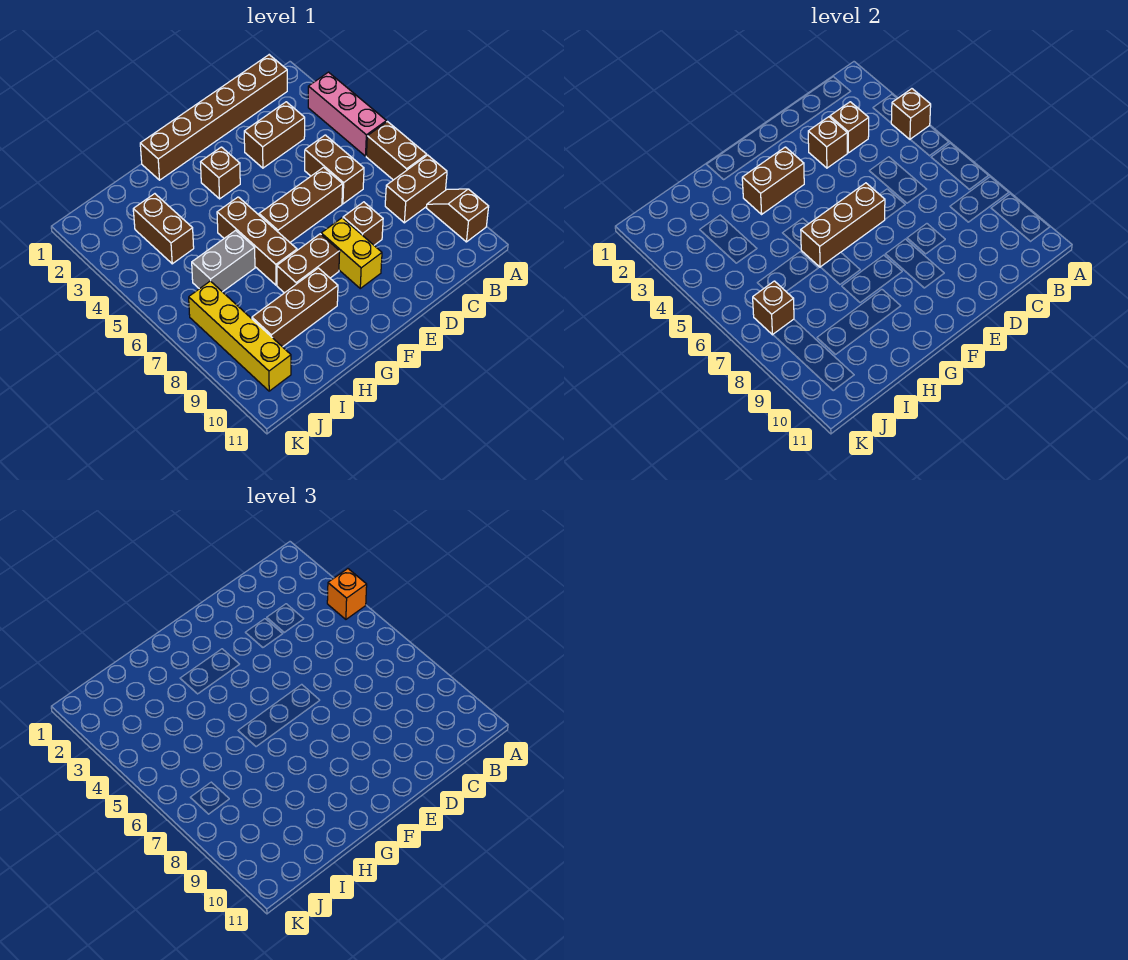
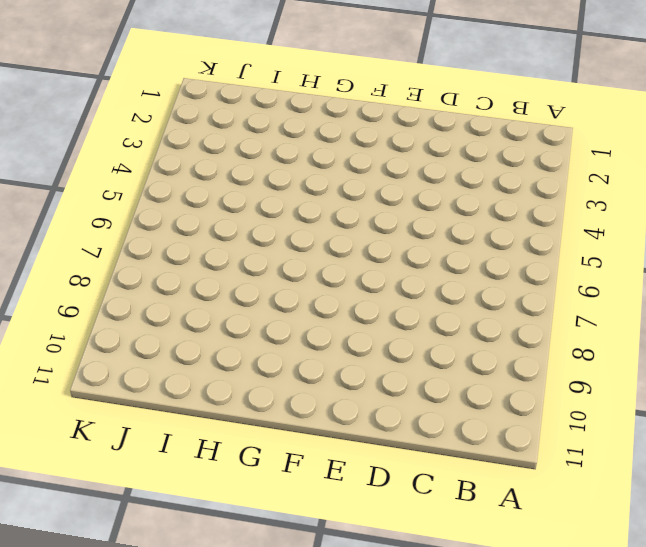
none -> pink 1x3 brick [308,72,386,156]
none -> brown 1x2 brick [366,122,427,180]
none -> brown 1x2 brick [385,155,447,223]

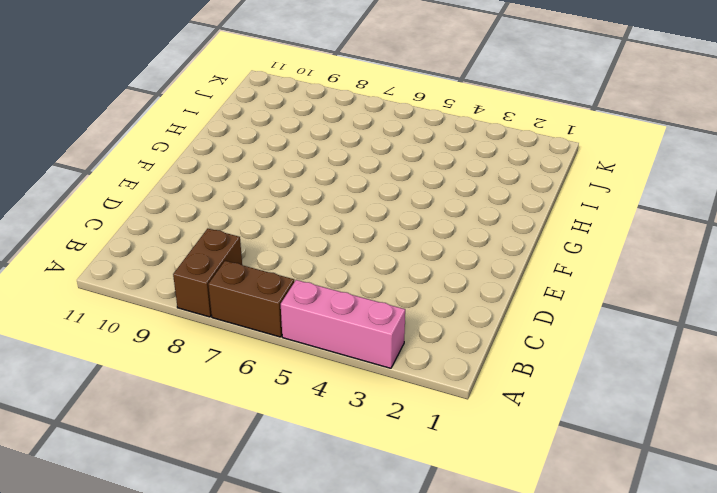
none -> brown 1x2 slope [426,189,489,242]
none -> brown 1x6 brick [140,55,287,180]
none -> brown 1x2 brick [244,102,305,168]

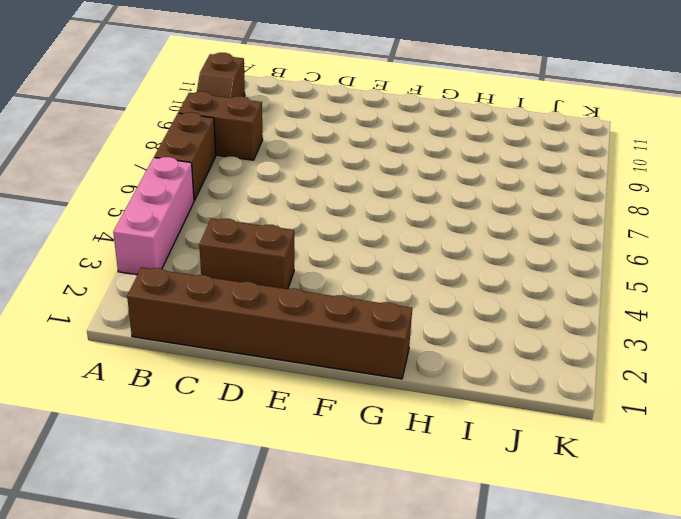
none -> brown 1x2 brick [305,135,364,204]
none -> brown 1x3 brick [259,167,343,242]
none -> brown 1x1 brick [343,202,383,245]

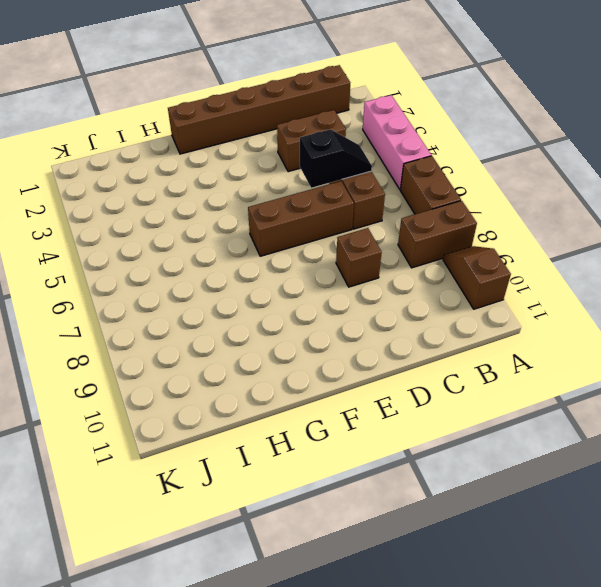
black 1x2 slope [300,129,372,188] -> none
none -> yellow 1x2 brick [321,218,382,288]
none -> brown 1x1 brick [201,147,240,199]
none -> brown 1x2 brick [277,234,340,293]

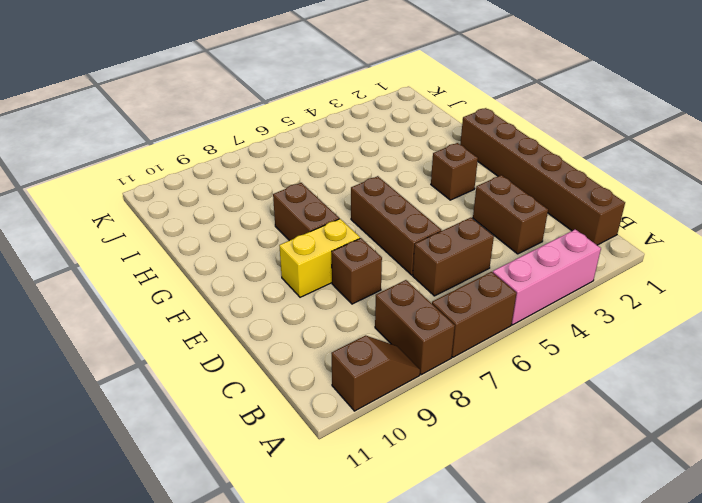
none -> brown 1x3 brick [217,197,297,285]
none -> brown 1x3 brick [252,268,338,347]
none -> grey 1x2 brick [192,230,255,292]

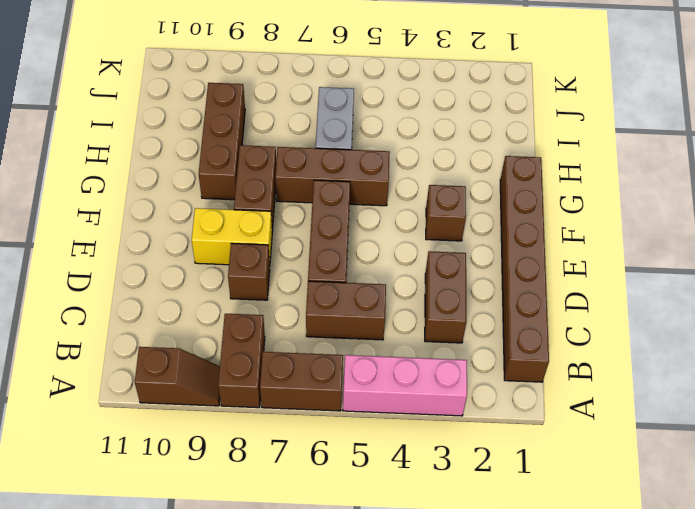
none -> brown 1x2 brick [133,194,194,264]
none -> yellow 1x4 brick [189,281,291,391]
none -> brown 1x1 brick [891,89,931,139]

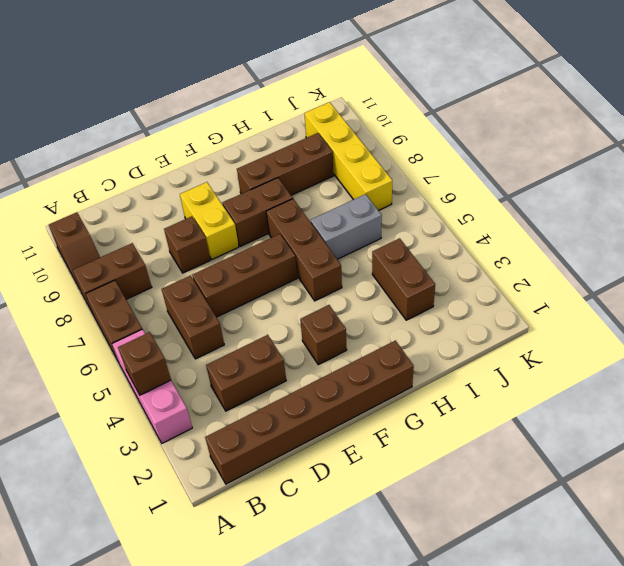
none -> brown 1x1 brick [830,102,869,153]
none -> brown 1x1 brick [808,117,847,168]
none -> brown 1x3 brick [801,183,885,267]

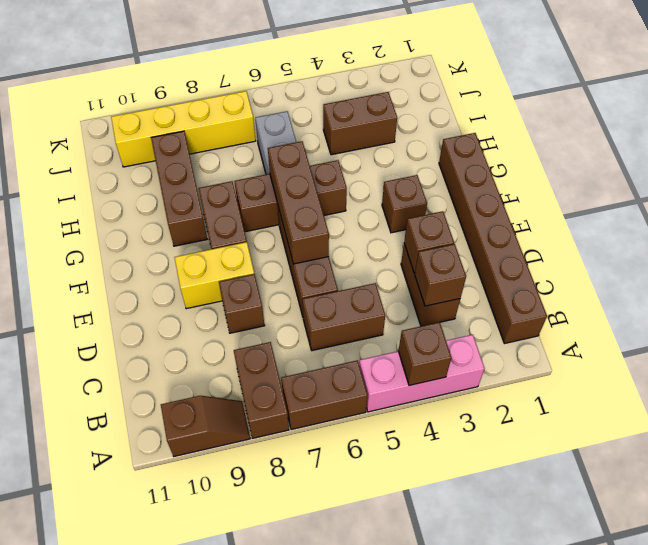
none -> brown 1x2 brick [742,147,804,214]
none -> brown 1x1 brick [753,281,794,335]
none -> orange 1x1 brick [327,569,367,619]

